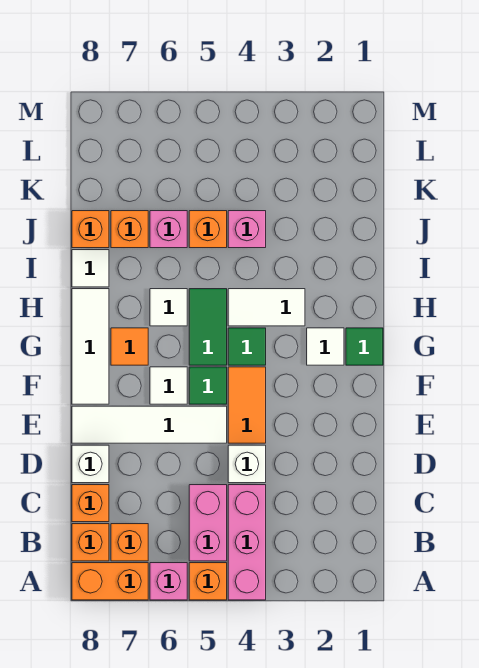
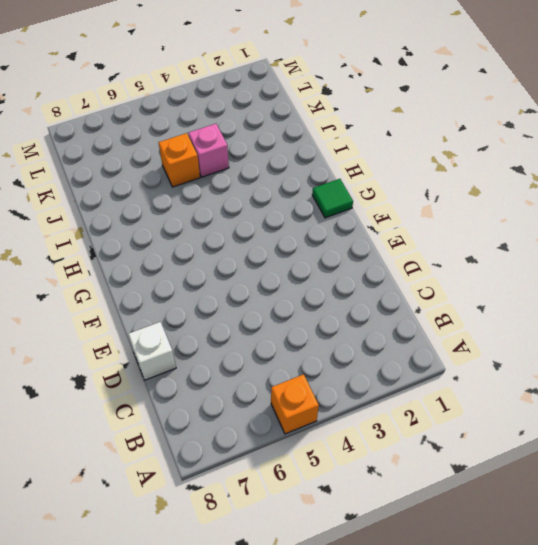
none -> pink 1x3 brick [228,485,266,600]
none -> pink 1x1 brick [150,563,187,600]
none -> orange 1x2 brick [72,563,148,600]

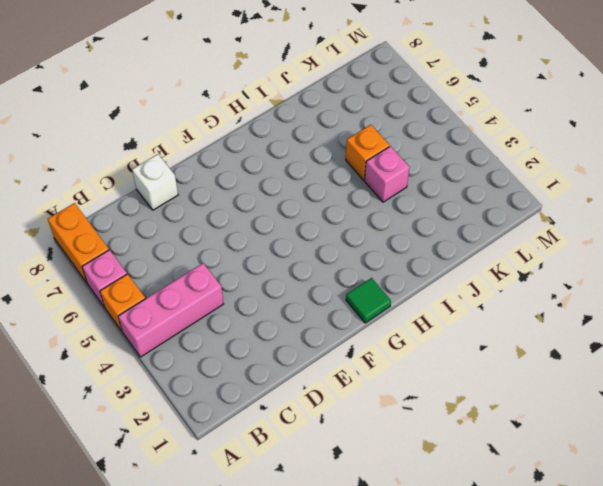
none -> pink 1x2 brick [189,485,227,561]
none -> orange 1x1 brick [111,524,148,561]
none -> orange 1x1 brick [72,524,109,561]

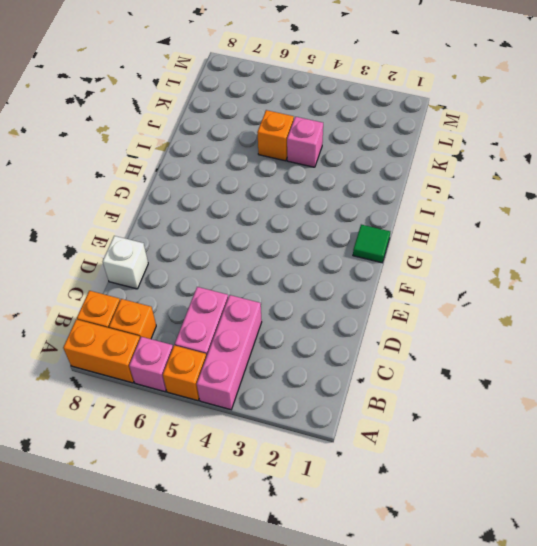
none -> orange 1x1 brick [72,485,109,522]
none -> white 1x1 brick [228,445,266,483]
none -> orange 1x2 tile [228,367,266,443]

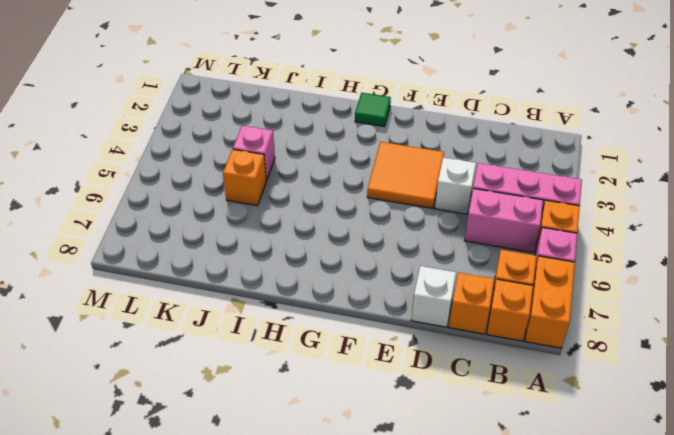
orange 2x2 tile [367,142,444,208] -> orange 1x2 tile [228,367,266,443]
none -> white 1x4 tile [72,406,227,443]
none -> green 1x1 tile [189,367,227,404]
none -> white 1x1 tile [150,367,187,404]

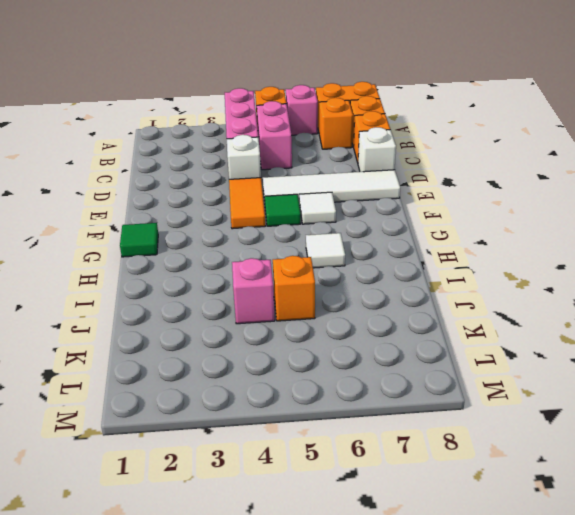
none -> white 1x3 tile [72,289,109,404]
none -> white 1x1 tile [307,328,344,365]
none -> green 1x1 tile [228,328,266,365]

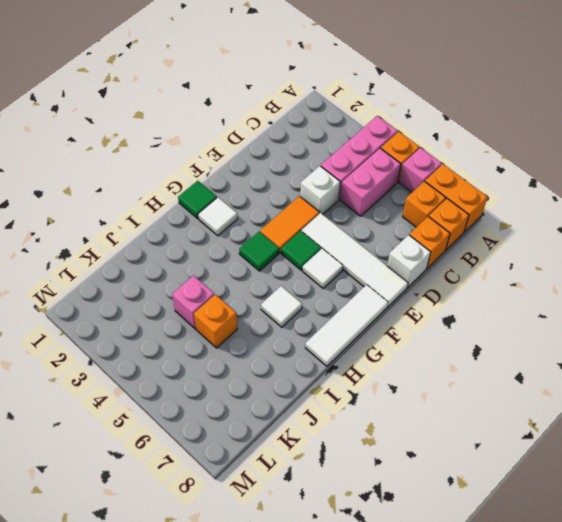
none -> green 1x2 tile [189,289,227,365]
none -> orange 1x1 tile [111,328,148,365]
none -> white 1x2 tile [228,289,305,326]

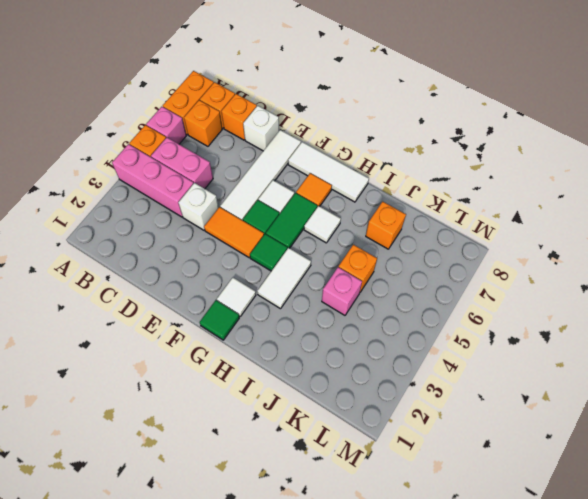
green 1x2 tile [266,193,317,249] -> green 1x2 tile turned to [189,289,227,365]
none -> white 1x1 tile [72,250,109,287]
none -> pink 1x1 brick [150,211,187,248]
none -> orange 1x1 brick [72,211,109,248]

